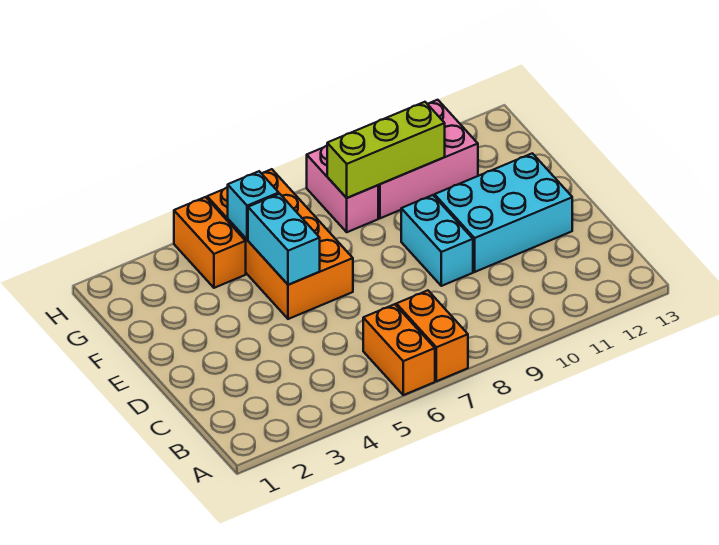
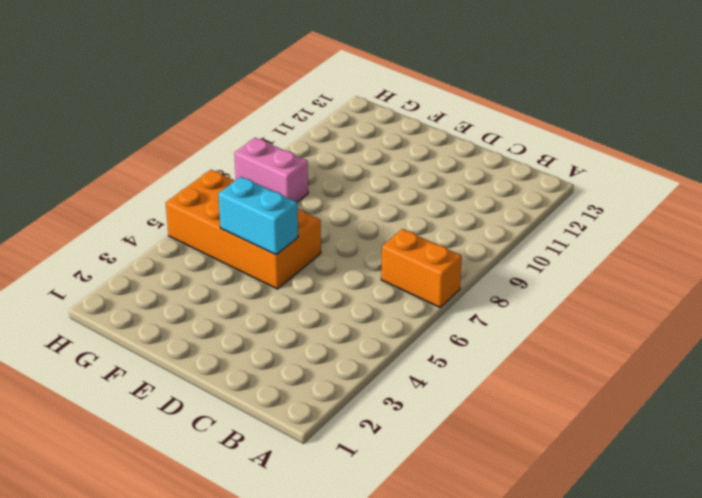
none -> orange 1x2 brick [363,304,435,395]
none -> cyan 1x2 brick [401,195,473,286]

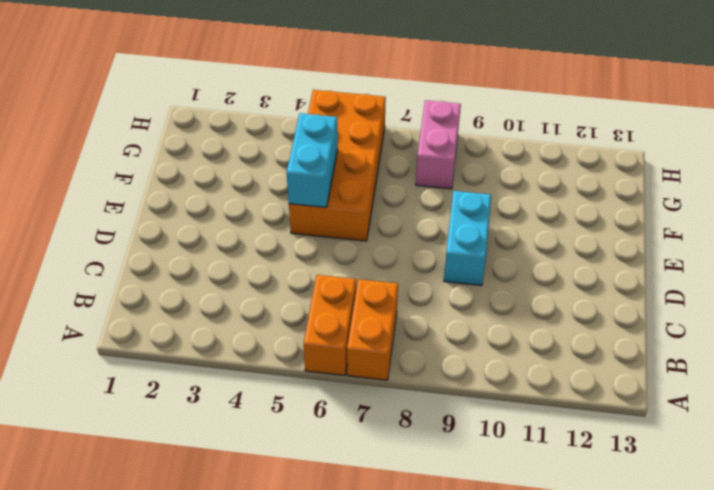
none -> cyan 2x3 brick [435,153,572,272]
none -> orange 1x2 brick [174,197,246,288]

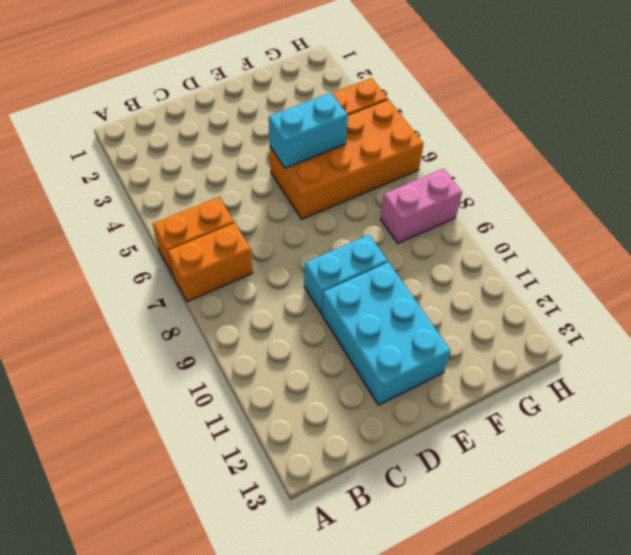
none -> pink 2x3 brick [378,100,478,218]
none -> cyan 1x1 brick [228,171,279,240]

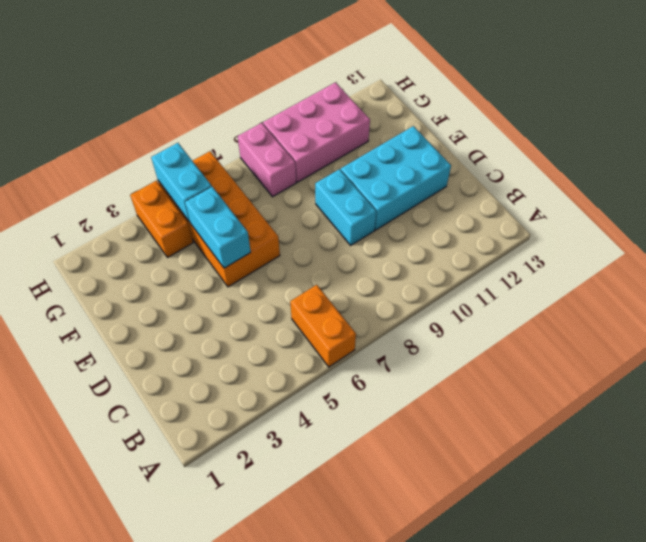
cyan 1x2 brick [151,143,212,222] -> cyan 1x1 brick [228,171,279,240]
none -> orange 1x2 brick [396,290,468,381]
none -> lime 1x3 brick [327,102,445,198]

